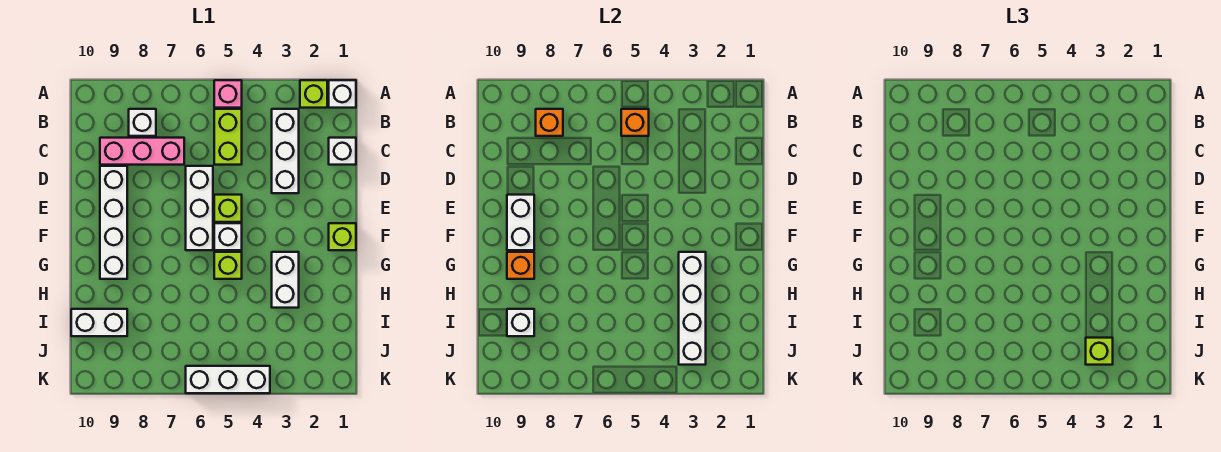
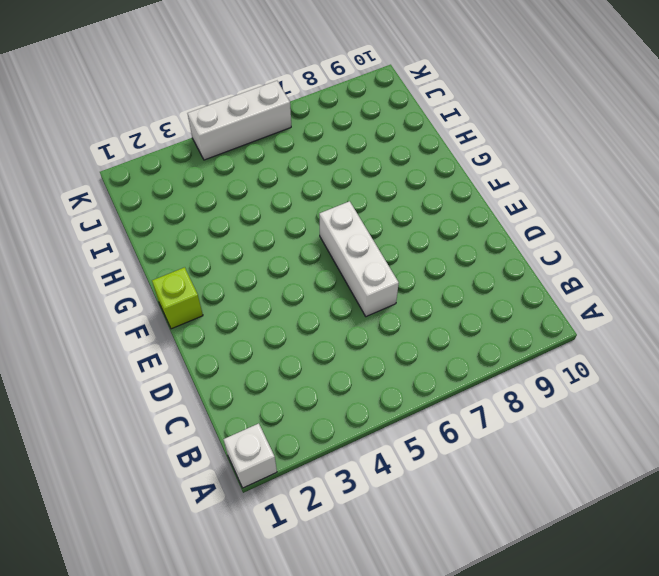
none -> lime 1x1 brick [300,80,327,108]
none -> pink 1x1 brick [214,80,242,108]
none -> white 1x3 brick [272,109,299,193]

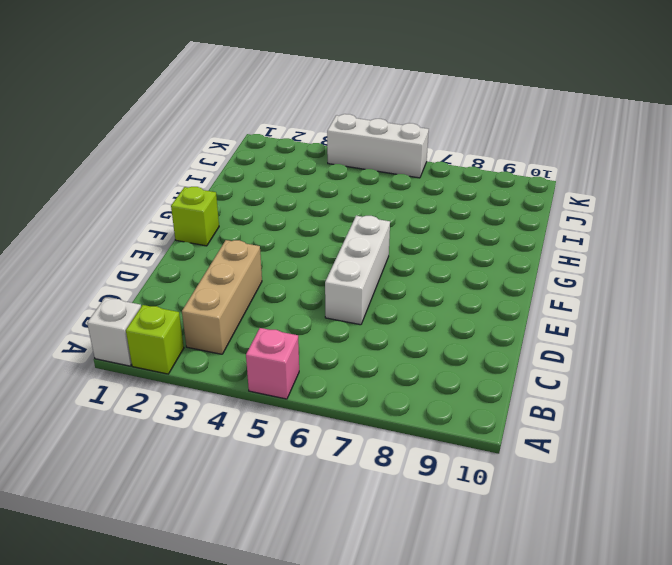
tan 1x3 brick [182,240,262,354] -> white 1x3 brick [272,109,299,193]
none -> lime 1x2 brick [214,109,242,165]
none -> white 1x1 brick [129,109,156,136]
none -> white 1x1 brick [329,138,356,165]

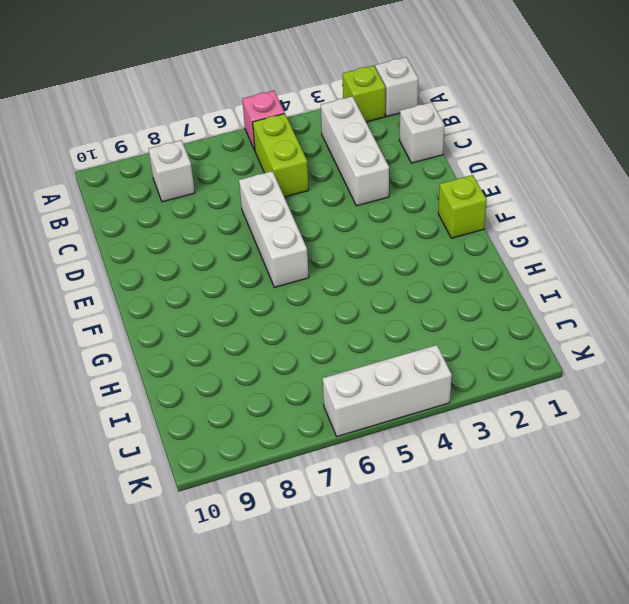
none -> pink 1x3 brick [100,138,184,165]
none -> white 1x4 brick [100,166,127,279]
none -> lime 1x1 brick [214,195,242,222]

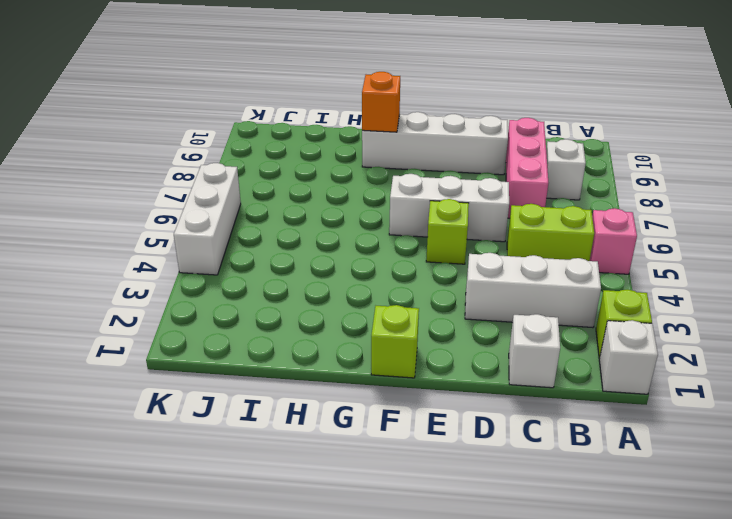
none -> white 1x1 brick [214,223,242,250]
none -> white 1x2 brick [272,252,299,308]
none -> lime 1x1 brick [214,252,242,279]

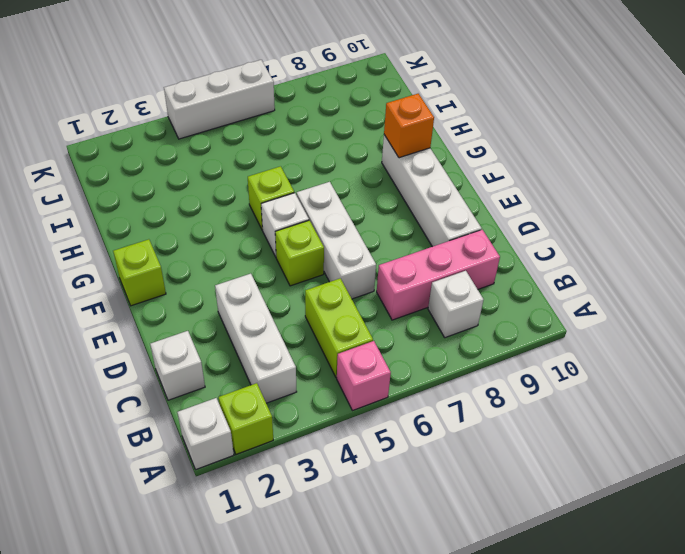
none -> white 1x2 brick [272,252,299,308]
none -> white 1x2 brick [71,309,127,336]
none -> orange 1x1 brick [621,109,649,136]

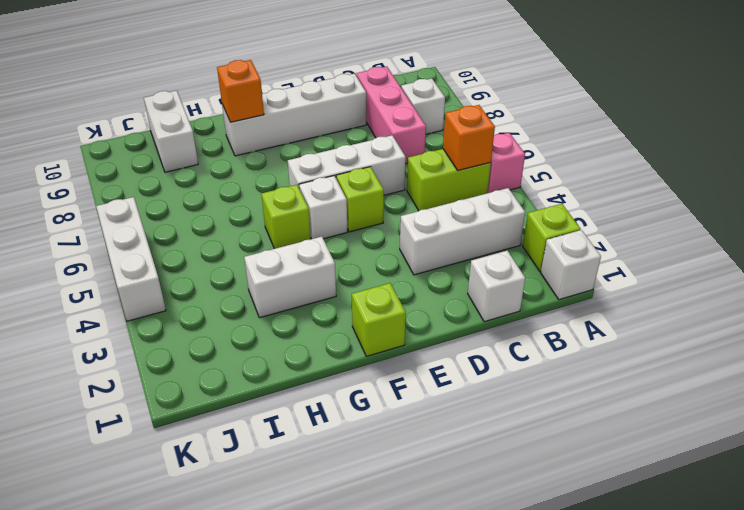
none -> orange 1x1 brick [536,109,563,136]
none -> white 1x2 brick [507,195,534,250]
none -> white 1x4 brick [679,252,706,365]

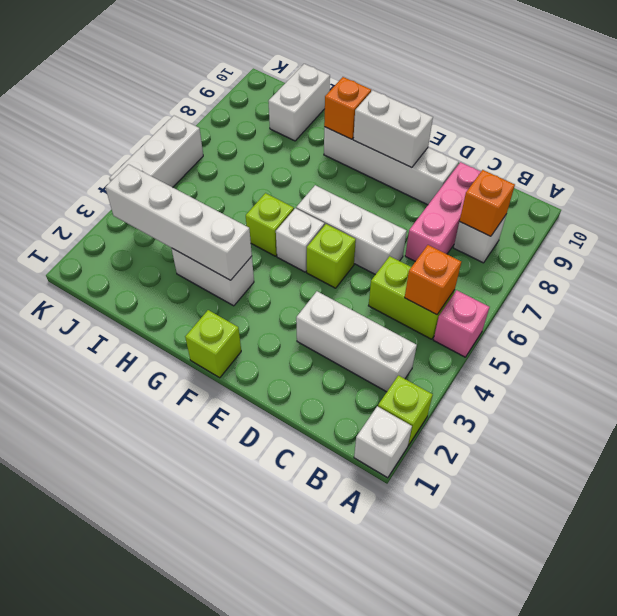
none -> white 1x1 brick [329,138,356,165]
none -> white 1x1 brick [507,309,534,336]
none -> lime 1x1 brick [1086,338,1113,365]

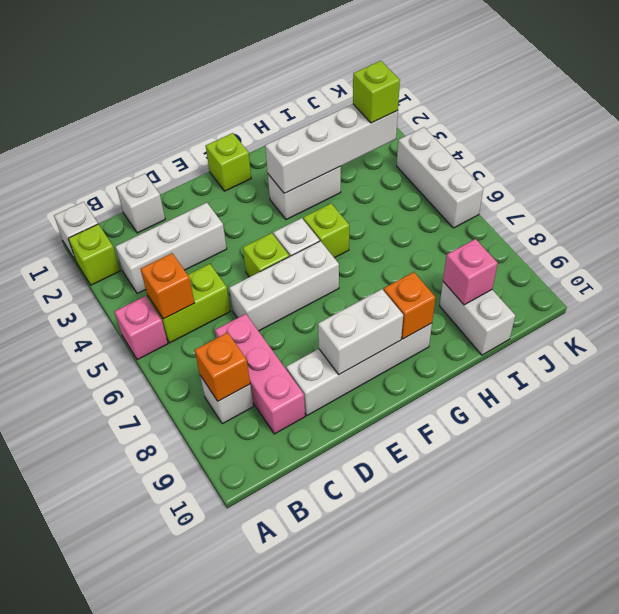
pink 1x1 brick [443,239,498,305] -> white 1x1 brick [507,309,534,336]

